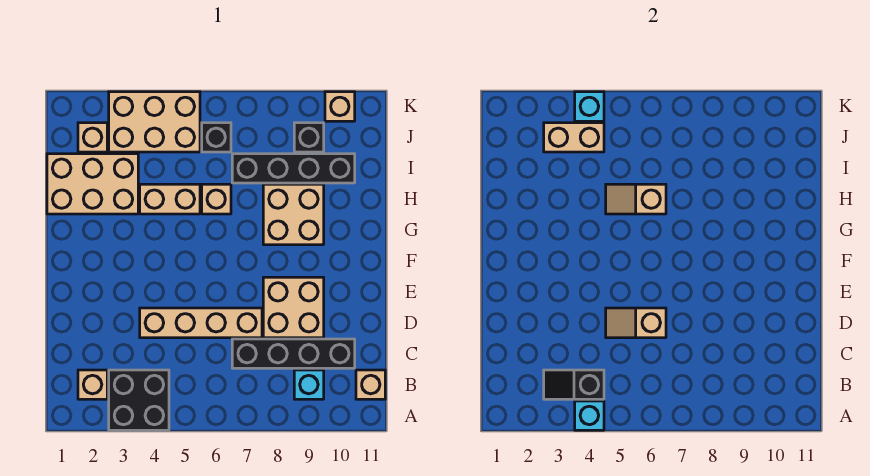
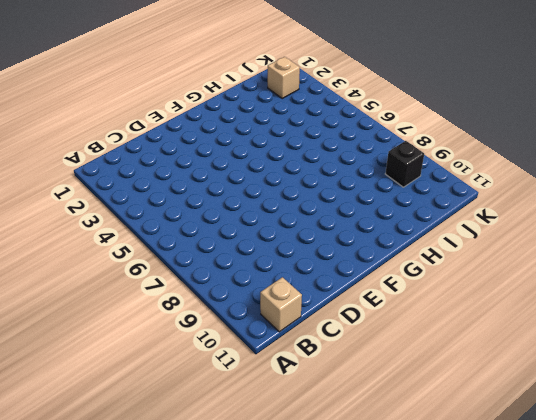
none -> black 2x2 brick [109,370,169,430]
none -> tan 1x1 brick [78,370,107,399]
none -> cyan 1x1 brick [294,370,324,399]

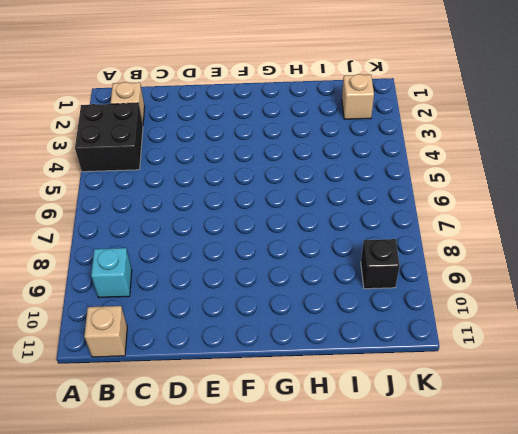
none -> black 1x4 brick [232,339,355,368]
none -> tan 1x4 brick [140,308,262,338]
none -> tan 2x2 brick [263,277,324,338]

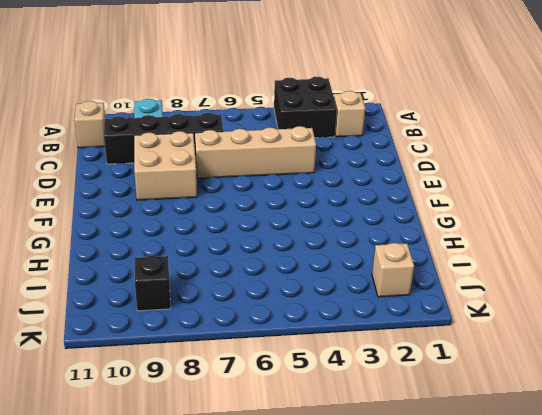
none -> tan 2x2 brick [263,184,324,245]
none -> tan 2x3 brick [47,154,138,214]
none -> tan 1x2 brick [140,184,200,214]

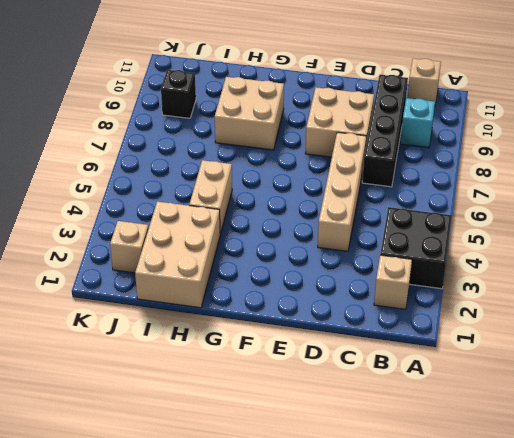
none -> tan 1x1 brick [202,184,231,214]
none -> black 1x4 brick [232,154,355,183]
none -> tan 2x3 brick [109,92,200,152]

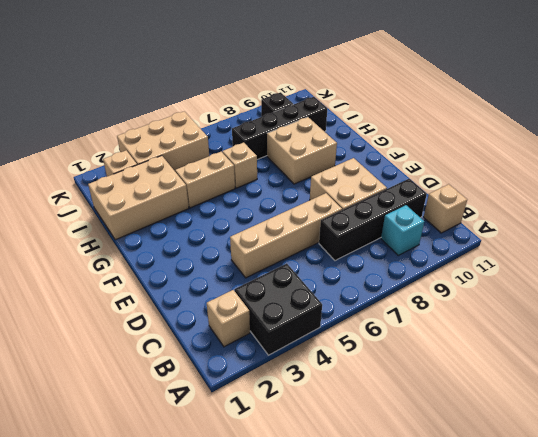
none -> black 1x1 brick [202,123,231,152]
none -> tan 1x1 brick [325,92,355,121]
none -> cyan 1x1 brick [575,401,604,430]

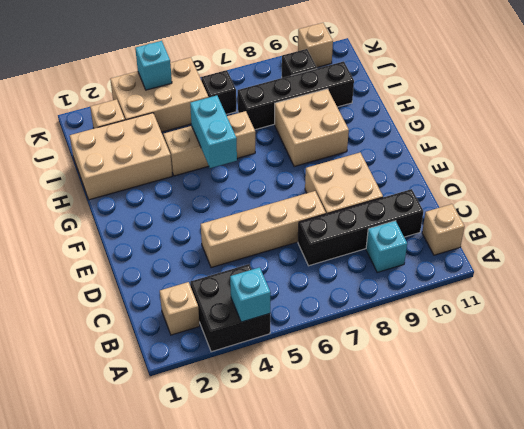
cyan 1x2 brick [190,95,237,168] -> tan 1x2 slope [606,184,666,214]
none -> black 1x2 slope [544,370,604,399]
none -> tan 1x2 slope [606,308,666,338]
none -> tan 1x2 brick [544,123,604,152]

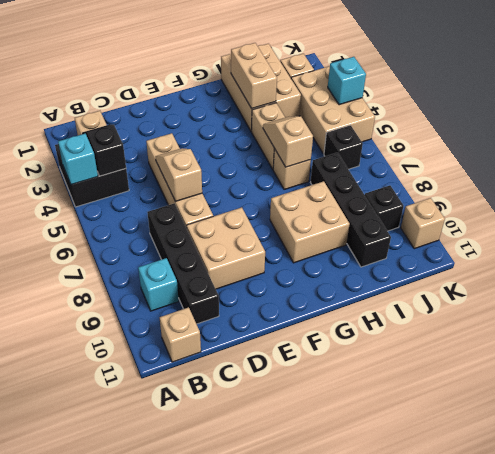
tan 1x2 brick [231,43,277,109] -> tan 1x2 brick moved to [544,123,604,152]

